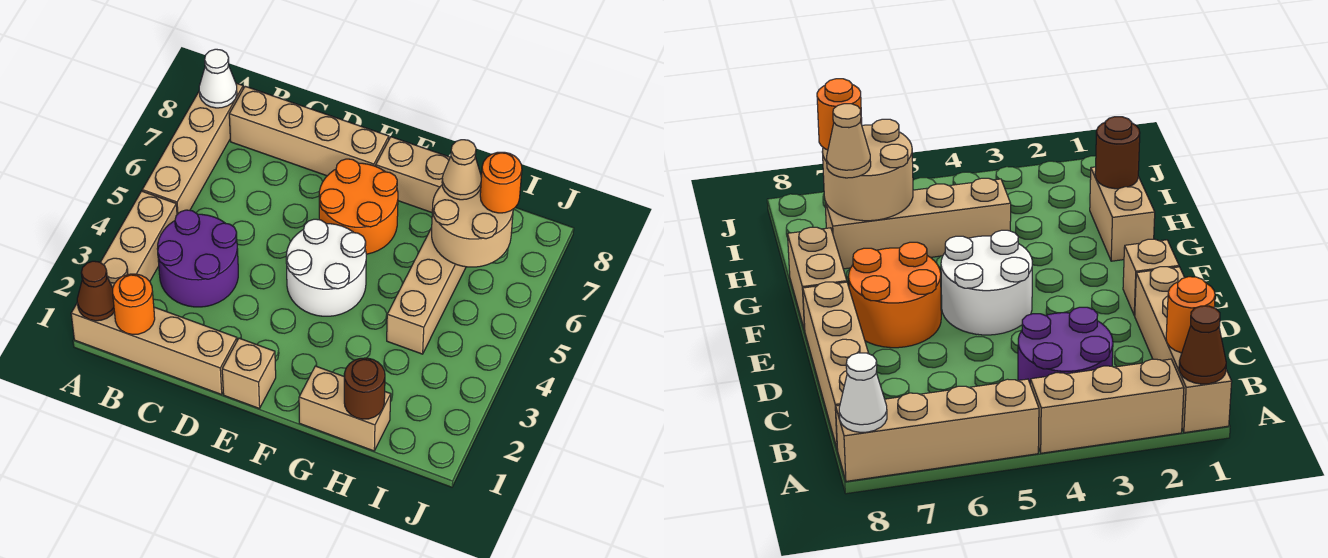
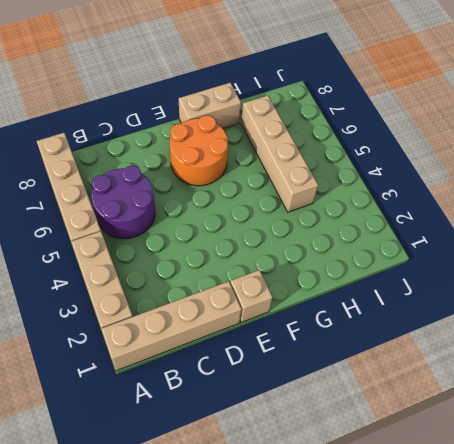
purple 2x2 round brick [91,165,155,239] -> purple 2x2 round brick moved to [157,210,238,307]
none -> tan 1x4 brick [229,86,389,176]
none -> white 2x2 round brick [286,219,366,316]
none -> tan 1x2 brick [299,366,391,451]

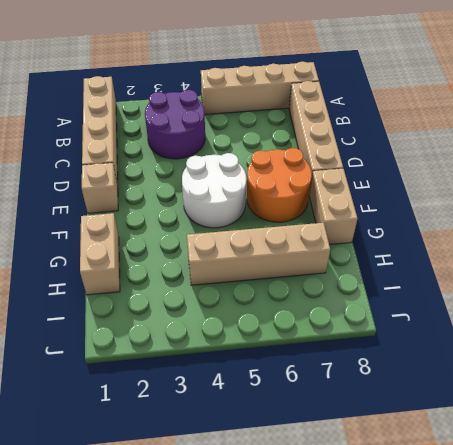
none -> tan 1x3 brick [100,191,177,288]
none -> brown 1x1 cone [77,261,114,321]
none -> white 1x1 cone [199,49,237,108]

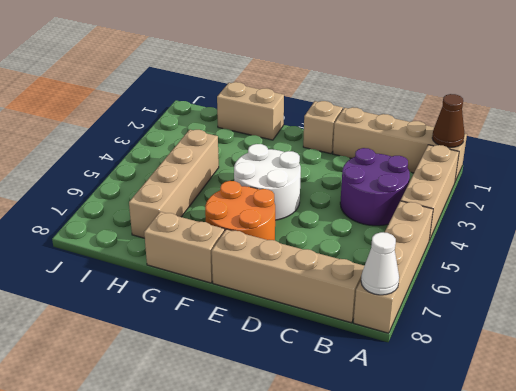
none -> orange 1x1 round brick [113,274,155,335]
none -> brown 1x1 round brick [344,358,385,419]
none -> tan 2x2 round brick [432,174,513,267]

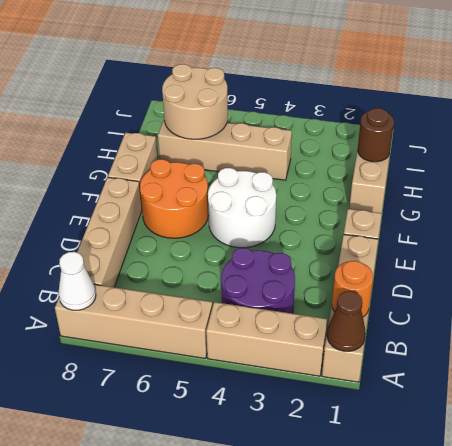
none -> tan 1x1 cone [442,140,481,200]
none -> orange 1x1 round brick [480,152,522,213]

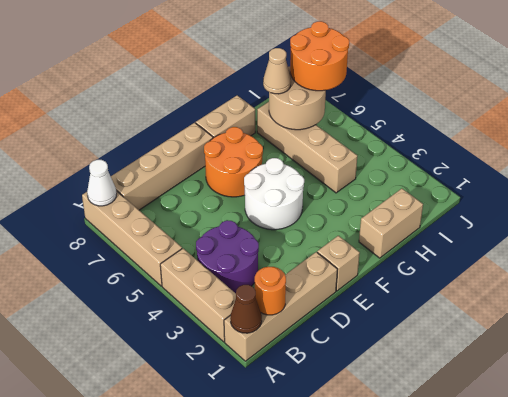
orange 2x2 round brick [290,21,349,91] -> orange 1x1 round brick [480,152,522,213]
none -> brown 1x1 round brick [344,358,385,419]

